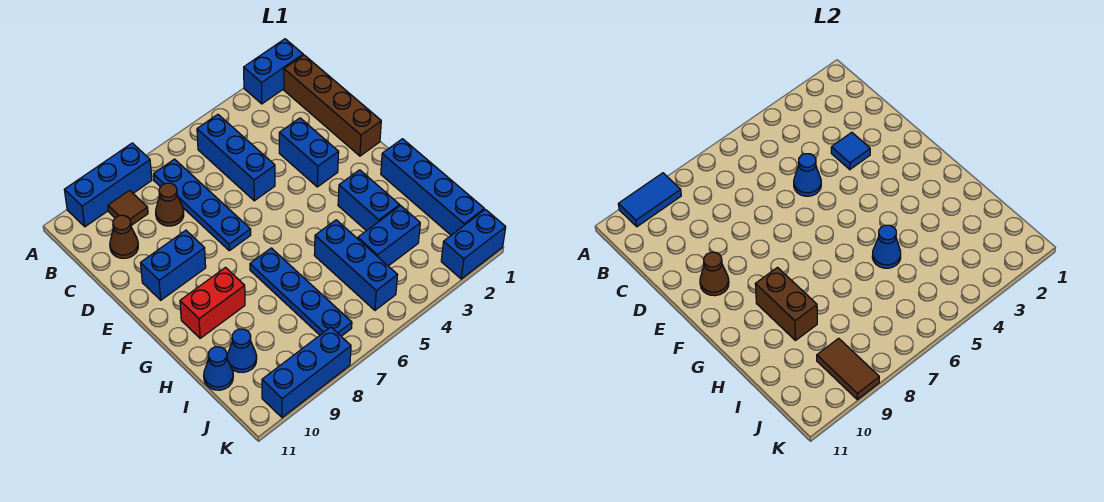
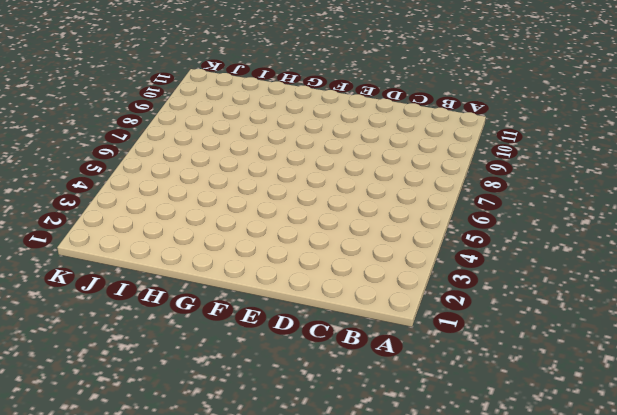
none -> blue 1x2 brick [244,39,303,104]
none -> blue 1x3 brick [64,143,152,227]
none -> brown 1x4 brick [284,55,381,156]

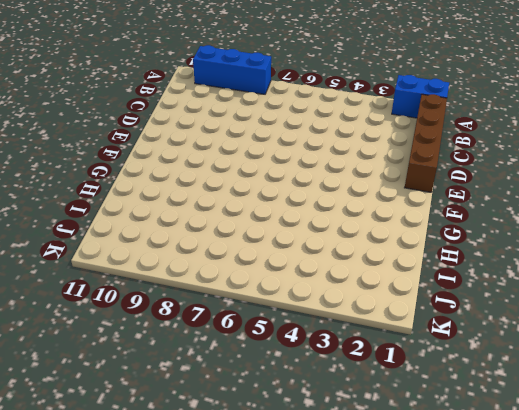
none -> blue 1x3 brick [197,114,275,201]
none -> blue 1x4 plate [153,159,251,251]
none -> brown 1x1 tile [108,190,148,225]

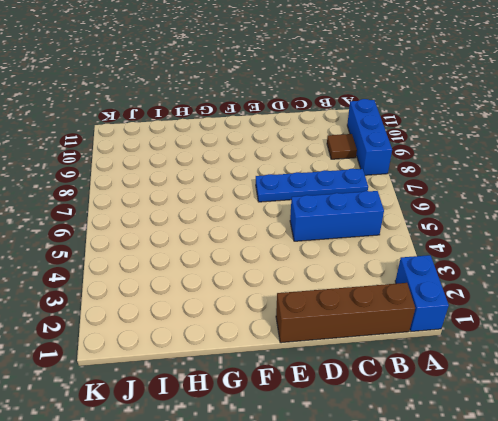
none -> brown 1x1 cone [156,183,184,226]
none -> brown 1x1 cone [110,215,138,258]
none -> blue 1x2 brick [279,118,339,187]

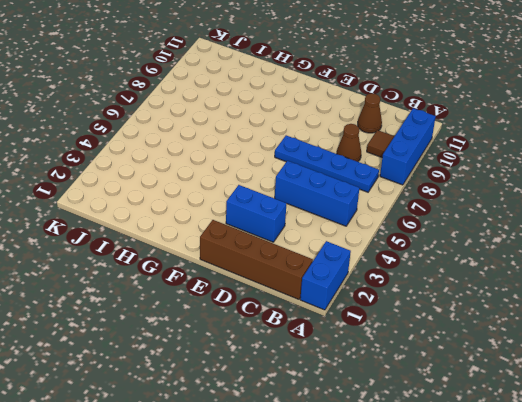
none -> blue 1x2 brick [141,230,206,300]
none -> blue 1x4 brick [381,139,484,235]
none -> blue 1x2 brick [338,170,400,231]

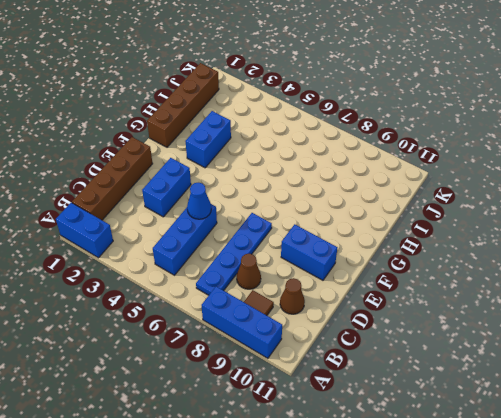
brown 1x4 brick [147,63,219,147] -> blue 1x4 brick [381,139,484,235]
none -> blue 1x4 plate [250,248,352,336]
none -> red 1x2 brick [180,268,245,338]
none -> blue 1x3 brick [314,220,397,310]

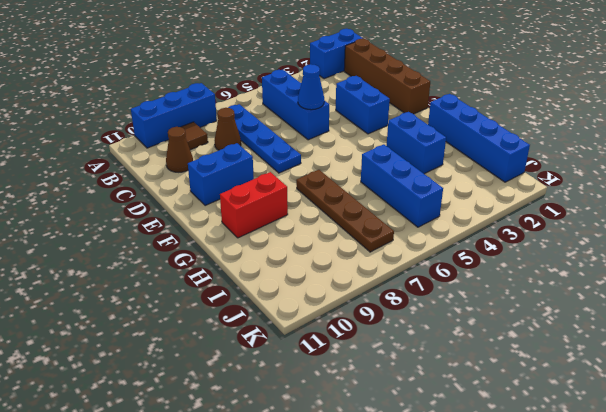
brown 1x4 plate [296,170,394,252] -> blue 1x4 plate [250,248,352,336]
none -> blue 1x2 brick [358,206,420,266]
none -> blue 1x1 cone [227,329,257,372]
none -> blue 1x1 cone [204,347,233,390]

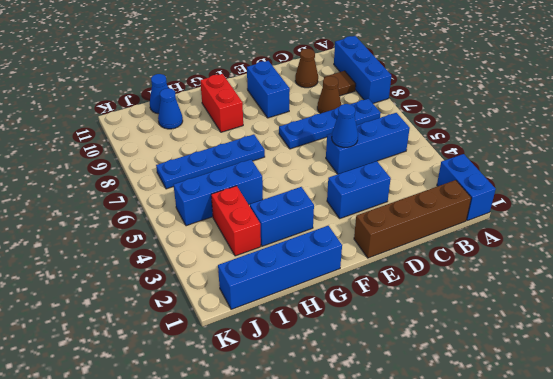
red 1x2 brick [211,186,261,256] -> blue 1x2 brick [358,206,420,266]
none -> blue 1x2 brick [441,210,506,279]
none -> blue 1x3 brick [262,327,351,417]
none -> blue 1x2 tile [618,173,681,227]

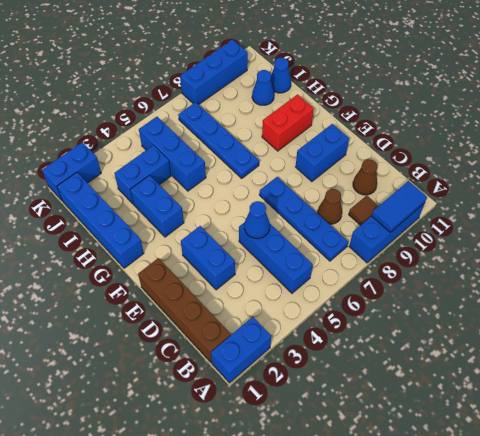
none -> blue 1x1 tile [831,132,870,170]
none -> brown 1x1 cone [700,252,729,296]
none -> brown 1x2 brick [755,268,817,340]

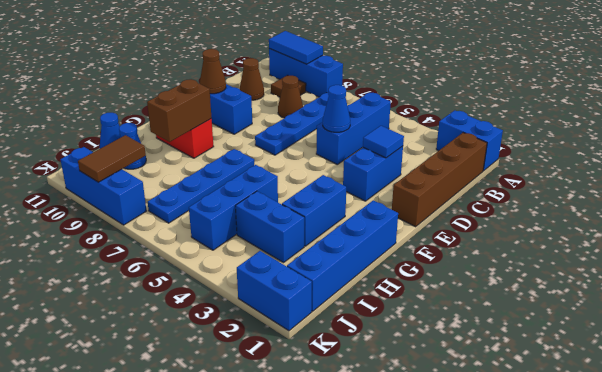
none -> blue 1x1 cone [872,225,901,268]

